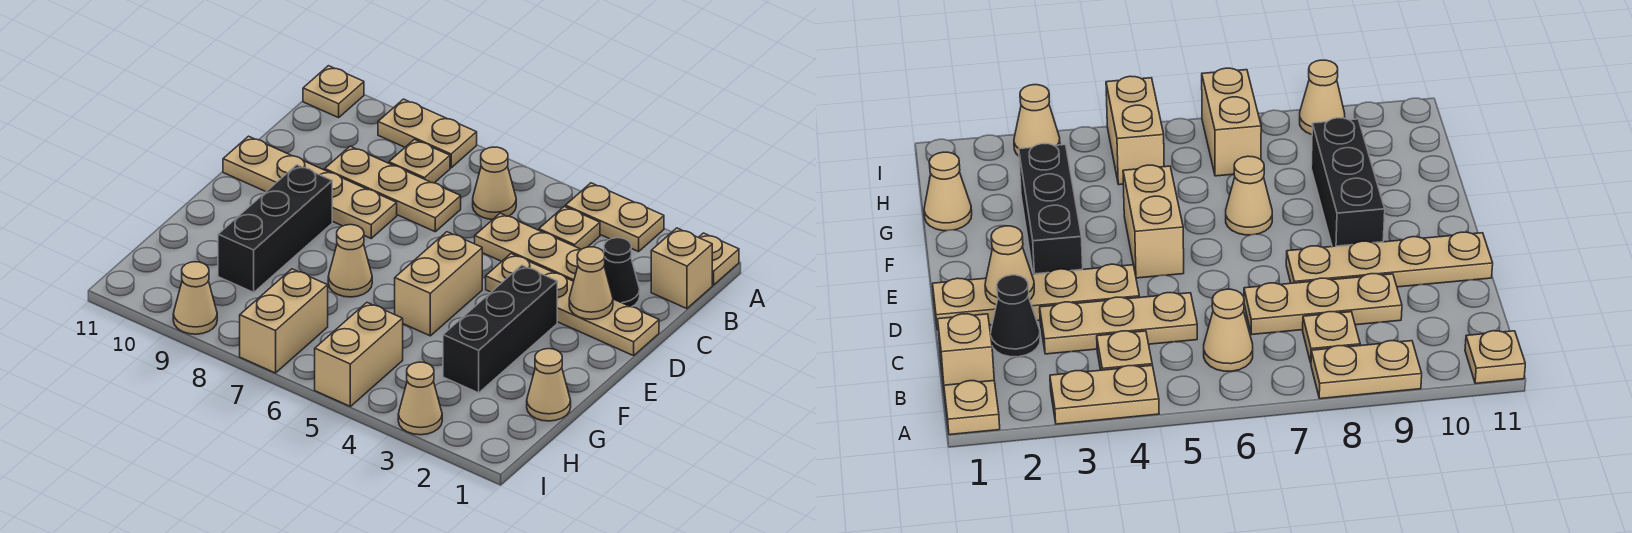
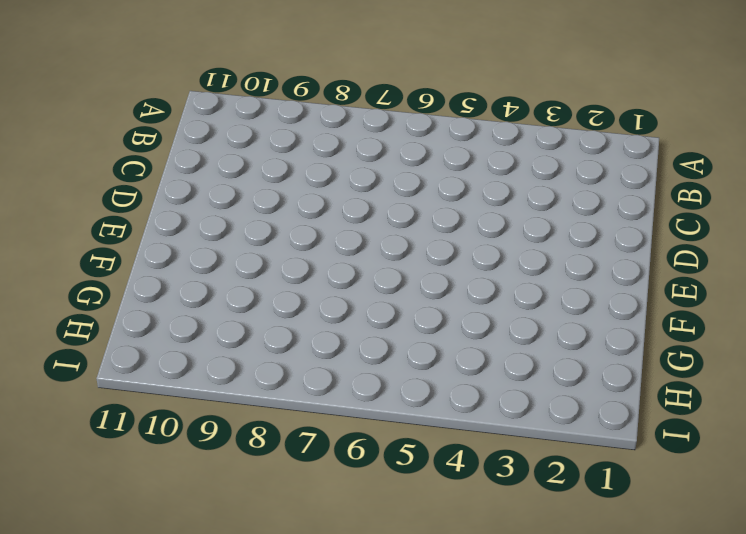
none -> tan 1x1 plate [699,233,739,285]
none -> tan 1x2 plate [565,183,664,252]
none -> tan 1x2 plate [378,99,477,168]

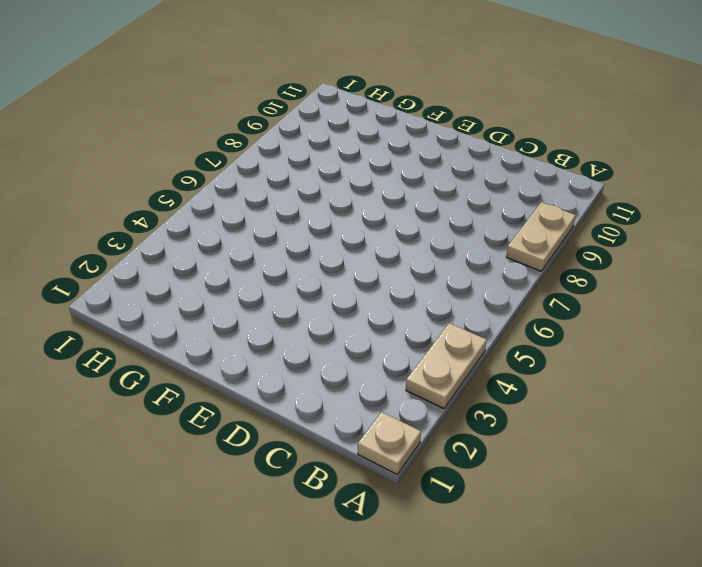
none -> tan 1x1 plate [303,66,364,118]
none -> tan 1x1 brick [651,228,712,309]
none -> tan 1x1 plate [539,206,600,249]

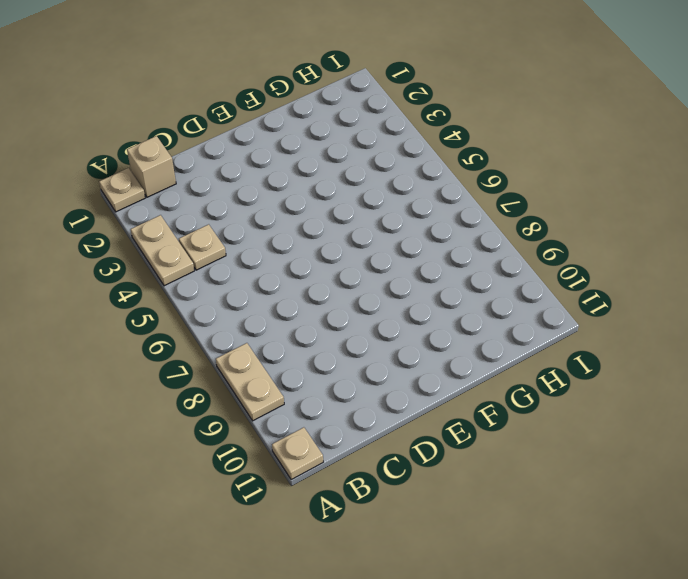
none -> tan 1x1 cone [473,147,516,219]
none -> tan 1x1 plate [389,139,450,183]
none -> black 1x1 cone [604,238,640,307]

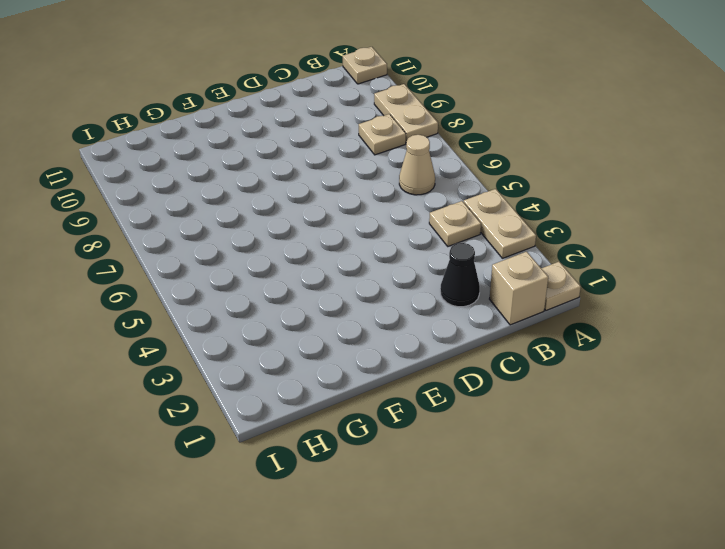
none -> tan 1x3 plate [475,213,581,281]
none -> tan 1x3 plate [325,146,461,232]
none -> tan 1x4 plate [486,254,659,356]

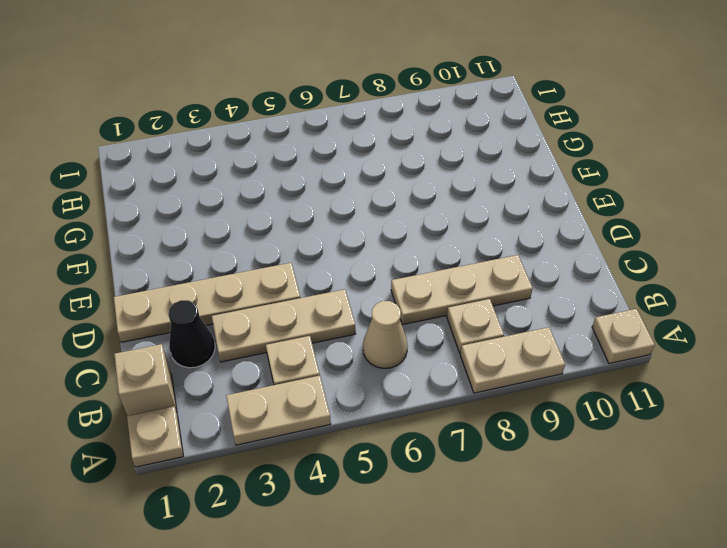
none -> tan 1x4 plate [223,136,397,238]
none -> black 1x3 brick [443,265,557,393]
none -> tan 1x2 brick [395,232,482,336]

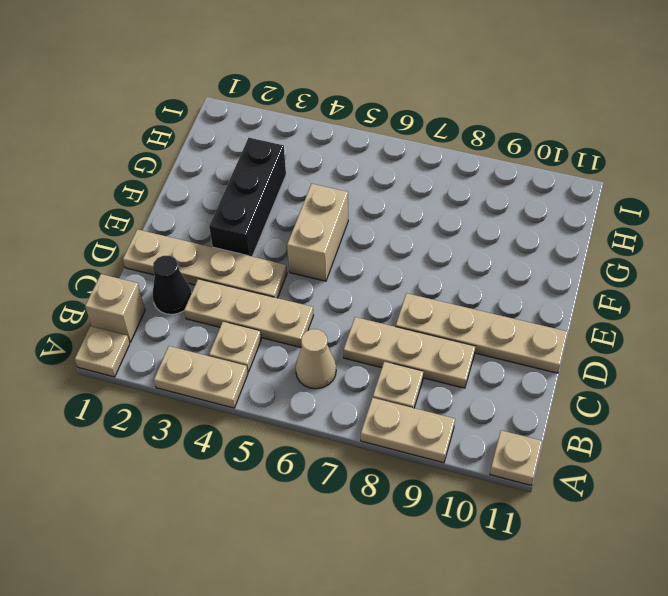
none -> black 1x3 brick [218,165,332,292]
none -> tan 1x1 cone [328,225,372,297]
none -> tan 1x1 cone [527,349,571,421]

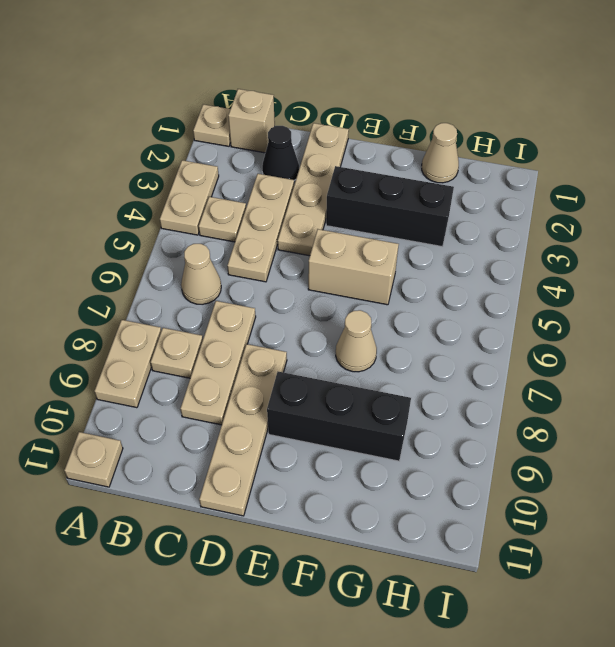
none -> tan 1x2 brick [315,303,403,406]
none -> tan 1x2 brick [240,269,328,373]
none -> tan 1x1 cone [398,362,442,435]

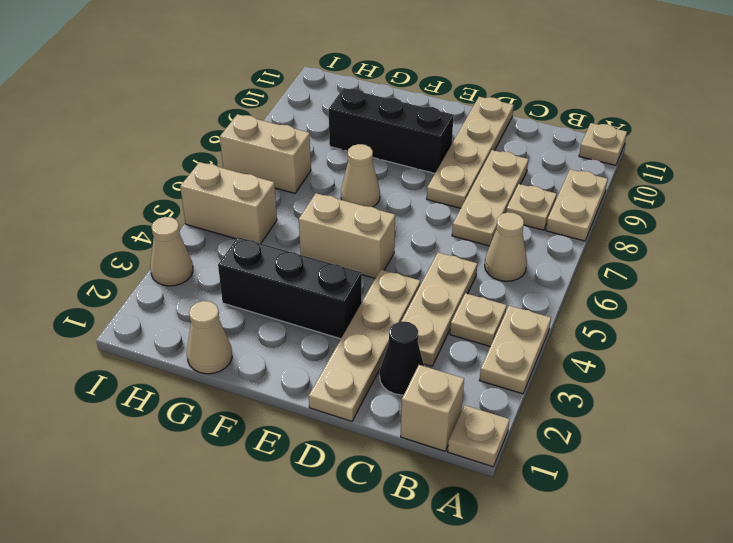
none -> tan 1x1 cone [173,262,217,334]
none -> tan 1x1 cone [569,247,613,319]

